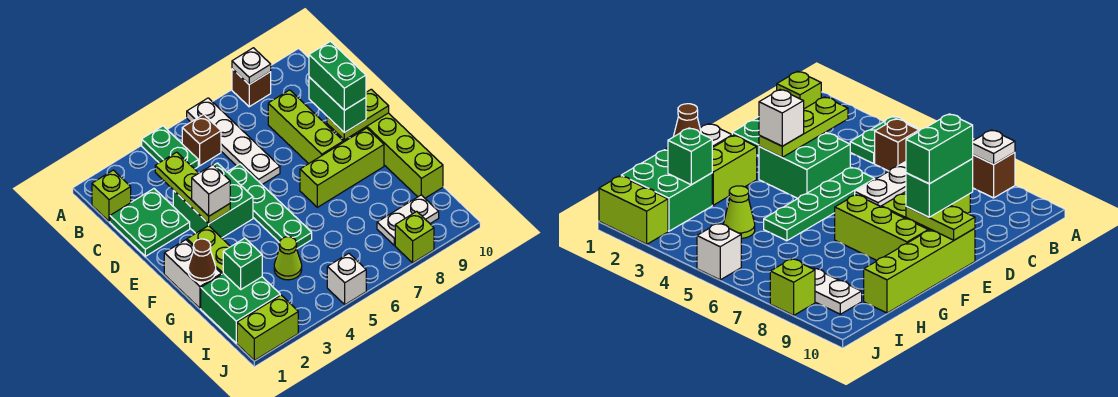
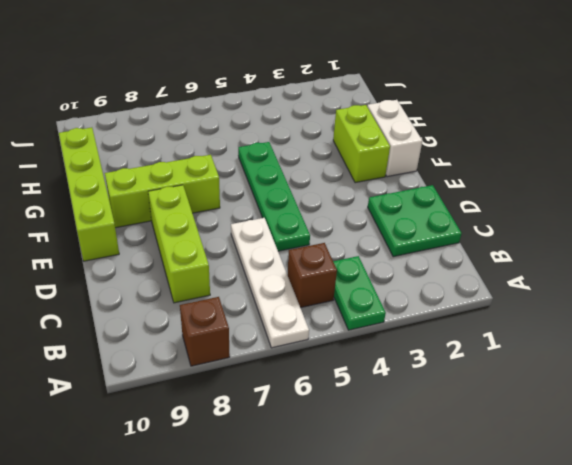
none -> lime 1x1 brick [92,170,131,222]
none -> green 2x2 brick [173,163,253,238]
none -> green 2x2 brick [201,273,280,343]

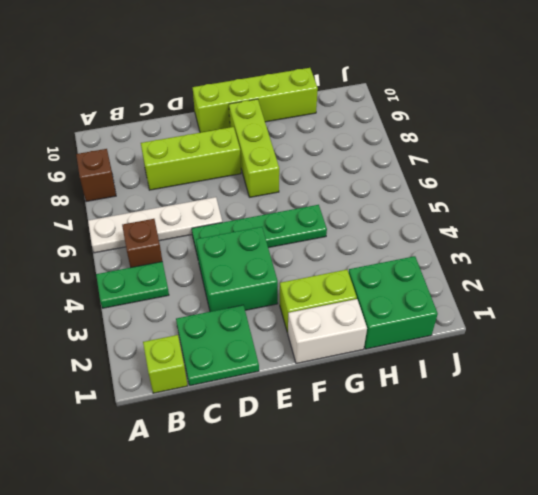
none -> lime 1x1 cone [274,237,302,280]
none -> white 1x2 plate [377,195,439,246]
none -> lime 1x2 brick [237,295,298,360]

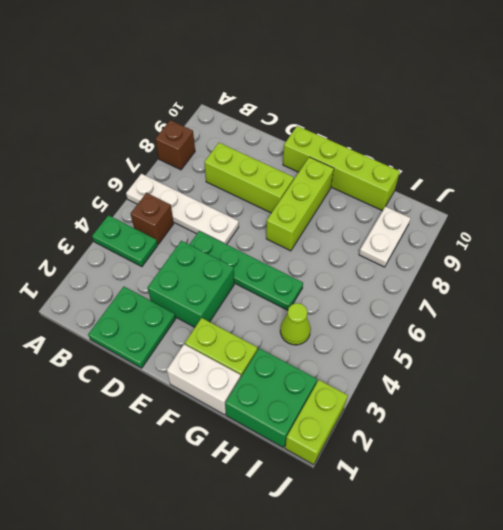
none -> lime 1x1 brick [92,170,131,222]
none -> white 1x1 brick [327,253,366,305]
none -> lime 1x1 brick [395,211,434,263]

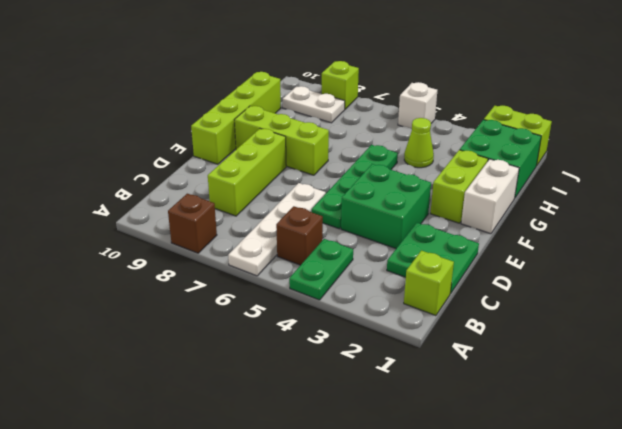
none -> white 1x1 plate [232,48,271,84]
none -> lime 1x3 plate [155,152,230,224]
none -> lime 1x2 plate [327,89,389,140]

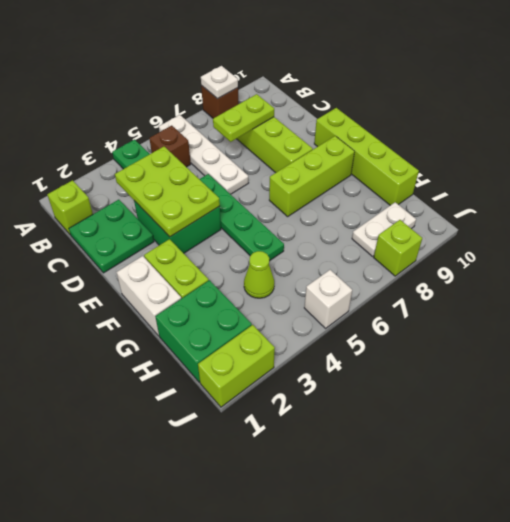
lime 2x3 plate [115,147,220,237] -> lime 1x3 plate [155,152,230,224]
lime 1x2 plate [213,94,274,142] -> lime 1x2 plate moved to [327,89,389,140]
none -> brown 1x1 cone [188,239,216,282]
none -> green 1x1 brick [223,238,262,289]
none -> green 1x2 brick [309,77,366,133]

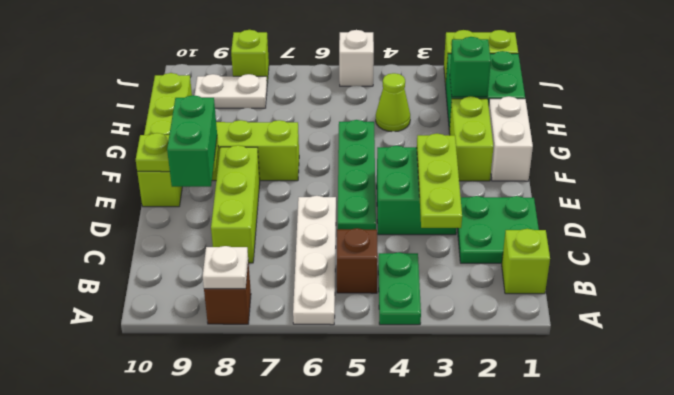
none -> brown 1x1 cone [188,239,216,282]
none -> white 1x1 brick [192,165,230,216]
none -> green 1x2 brick [309,41,366,110]

